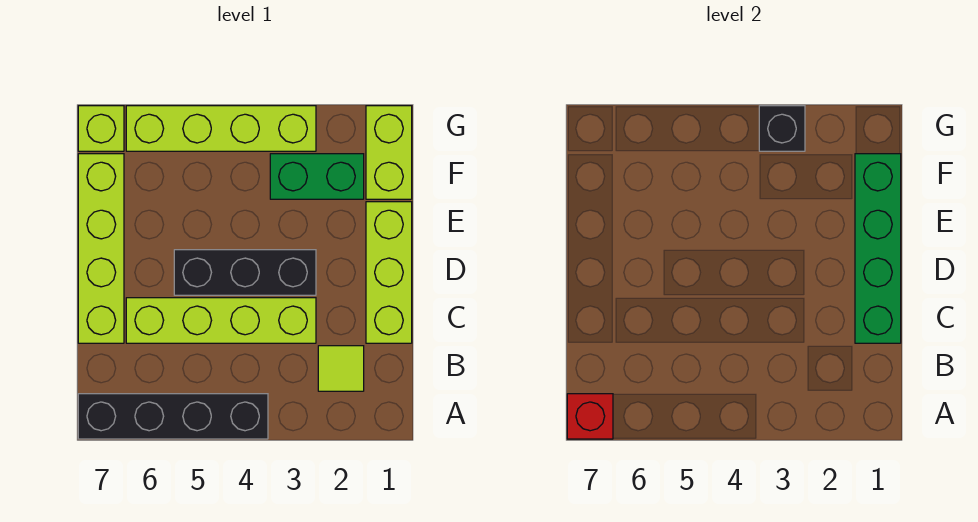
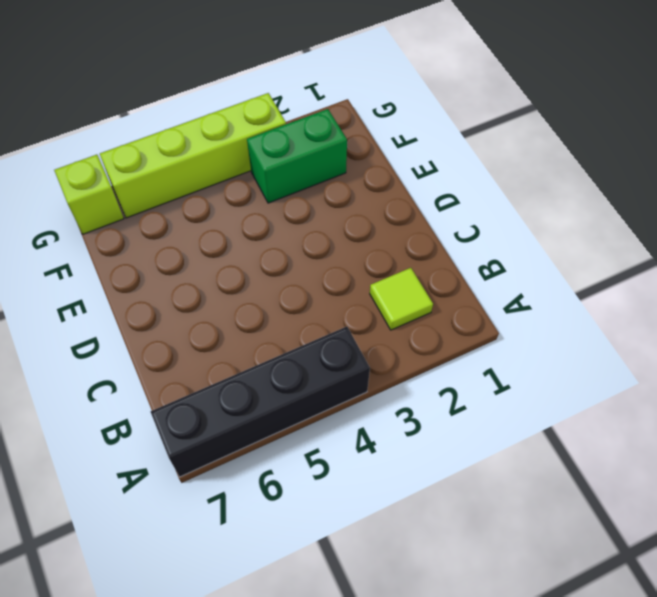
none -> lime 1x3 brick [366,202,412,343]
none -> lime 1x4 brick [126,298,316,343]
none -> lime 1x4 brick [78,154,124,343]

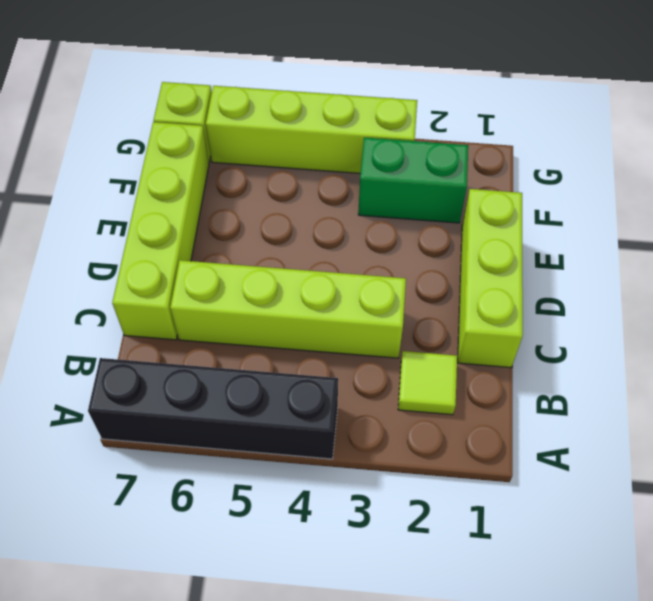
none -> black 1x3 brick [174,250,316,295]
none -> lime 1x2 brick [366,106,412,199]
none -> red 1x1 brick [567,394,613,439]

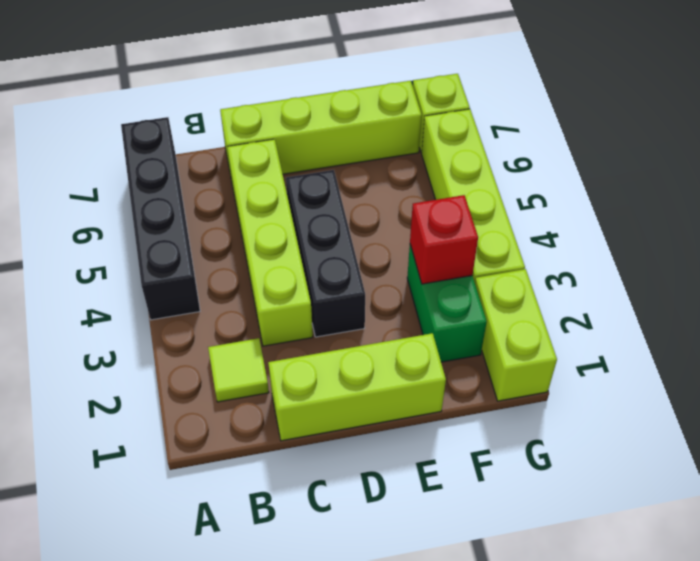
red 1x1 brick [410,195,478,284] -> red 1x1 brick moved to [567,394,613,439]
lime 1x2 brick [475,269,557,401] -> lime 1x2 brick turned to [366,106,412,199]
none -> green 1x4 brick [855,154,901,343]
none -> black 1x1 brick [759,106,805,151]

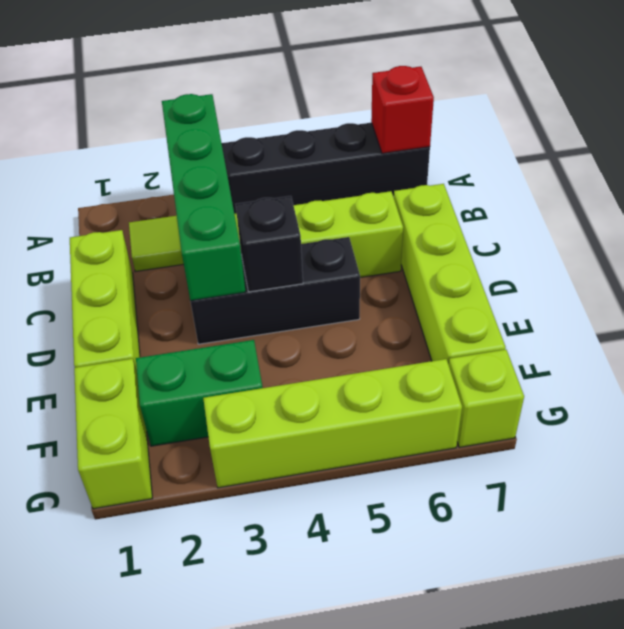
green 1x4 brick [162,94,245,301] -> green 1x4 brick moved to [855,154,901,343]
black 1x1 brick [236,196,303,292] -> black 1x1 brick moved to [759,106,805,151]

